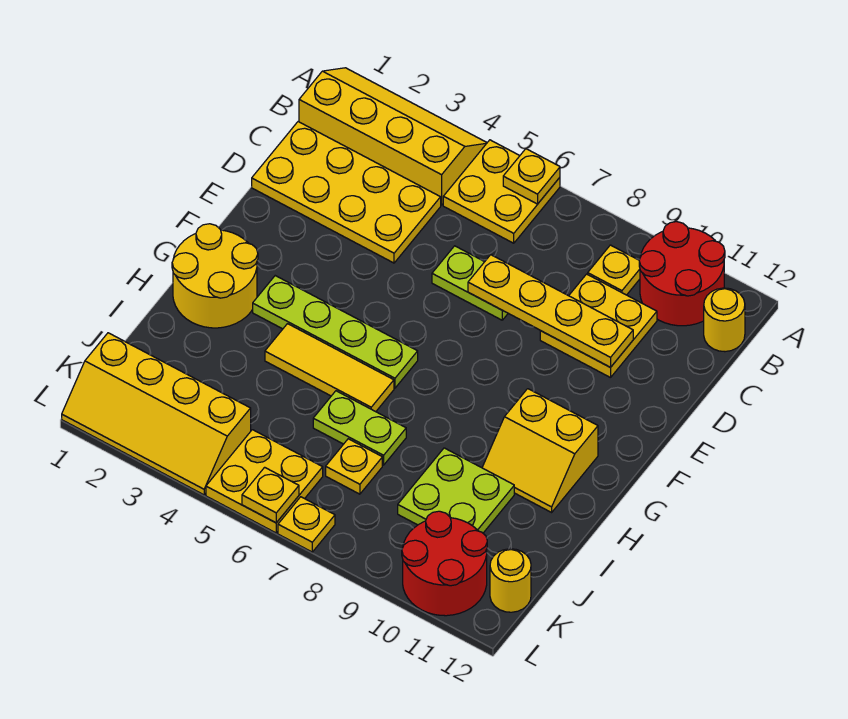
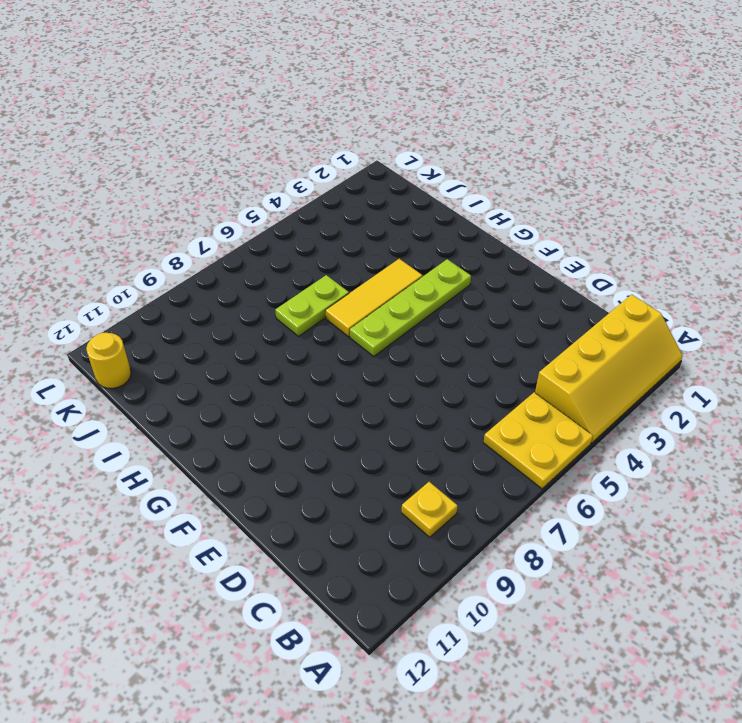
none -> red 2x2 round brick [639,222,725,326]
none -> yellow 1x1 round brick [704,288,745,352]
none -> yellow 2x4 plate [252,122,441,263]

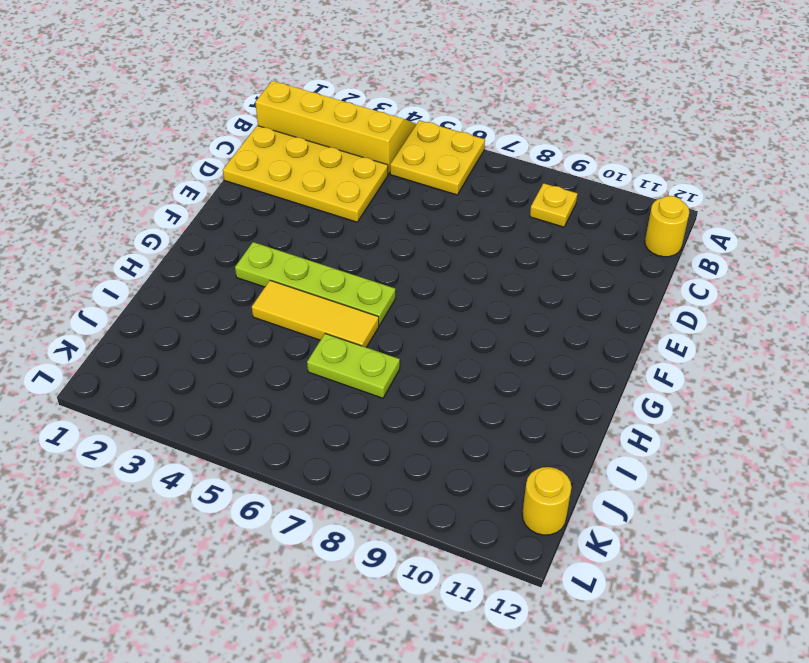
none -> red 2x2 round brick [639,222,725,326]
none -> yellow 2x2 plate [540,274,657,378]
none -> lime 1x2 plate [432,246,508,320]

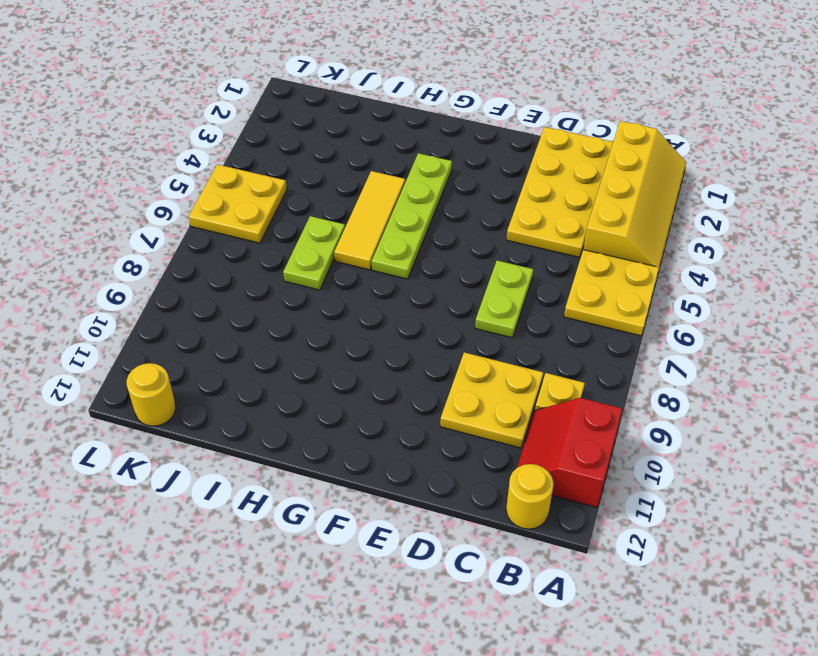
red 2x2 slope [517,398,622,507] -> red 2x2 round brick [639,222,725,326]
none -> yellow 2x2 round brick [172,224,258,328]
none -> yellow 2x2 slope [482,389,598,512]
none -> lime 2x2 plate [398,448,514,533]

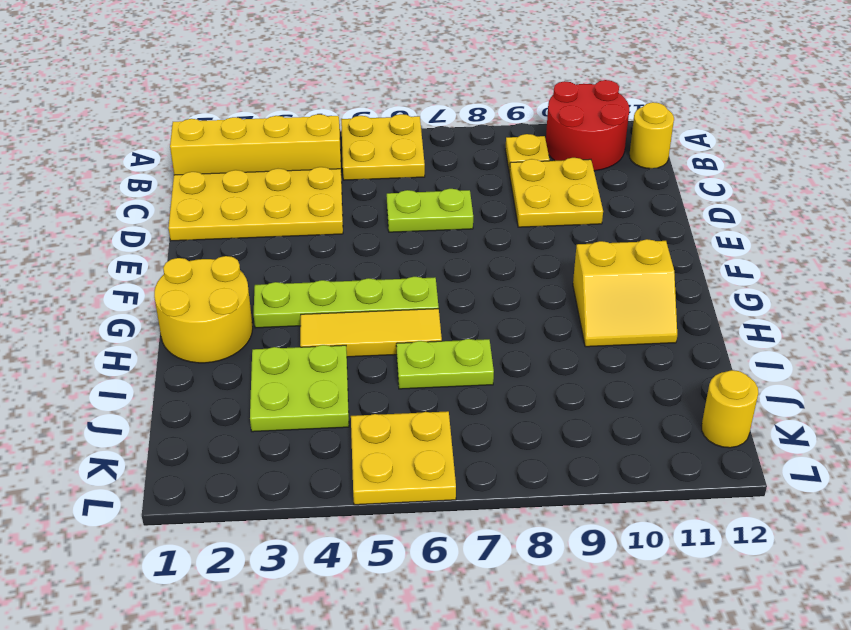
lime 2x2 plate [250,345,349,432] -> lime 2x2 plate moved to [398,448,514,533]
none -> yellow 1x1 plate [326,439,382,494]
none -> yellow 2x4 slope [62,333,251,495]
none -> red 2x2 round brick [402,511,487,616]

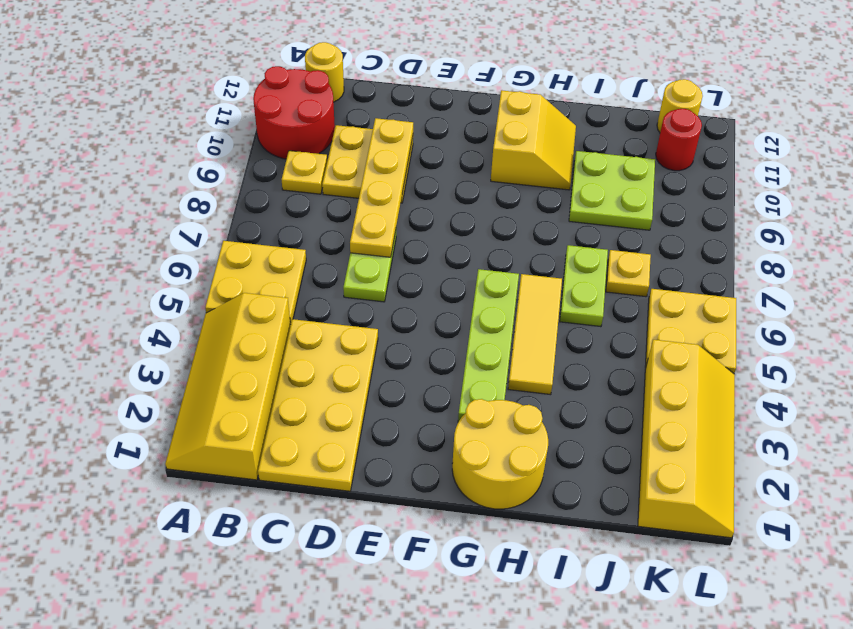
red 1x1 round brick [656,109,702,171] -> red 2x2 round brick [402,511,487,616]
none -> yellow 1x1 plate [278,497,335,552]
none -> yellow 1x1 plate [503,149,560,204]
none -> yellow 1x1 plate [242,467,299,523]

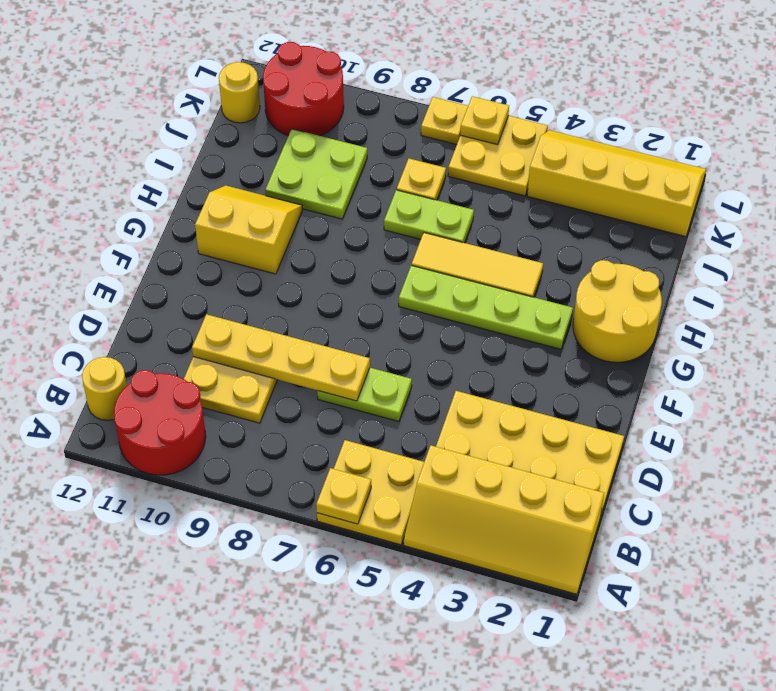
none -> yellow 1x1 plate [588,245,640,295]

